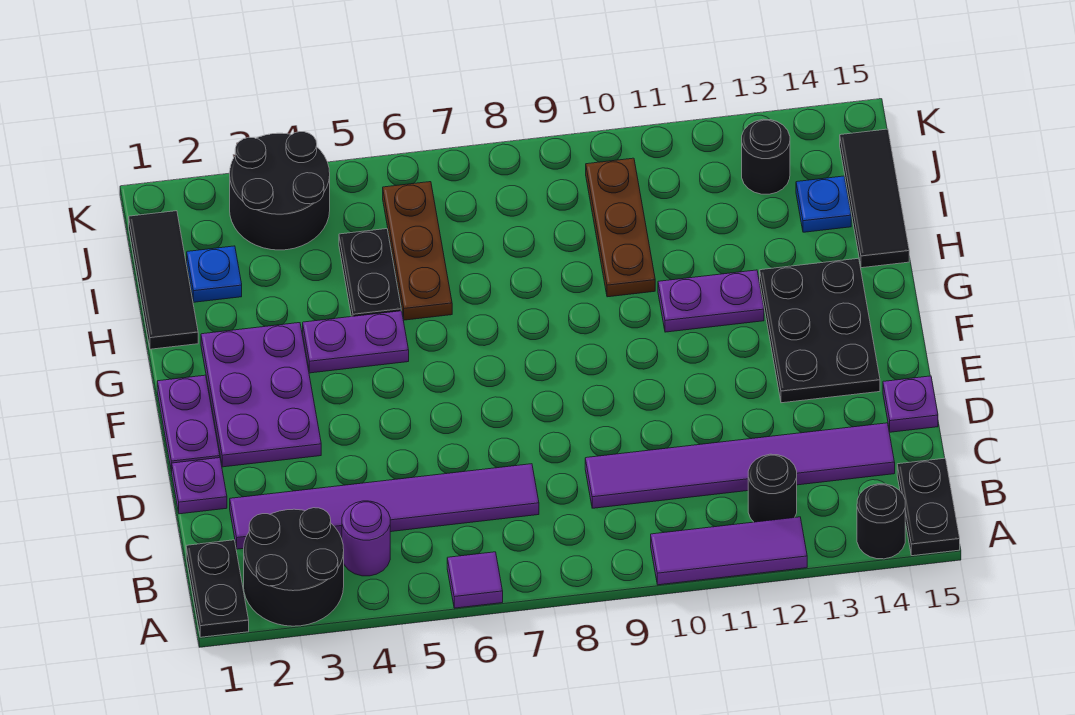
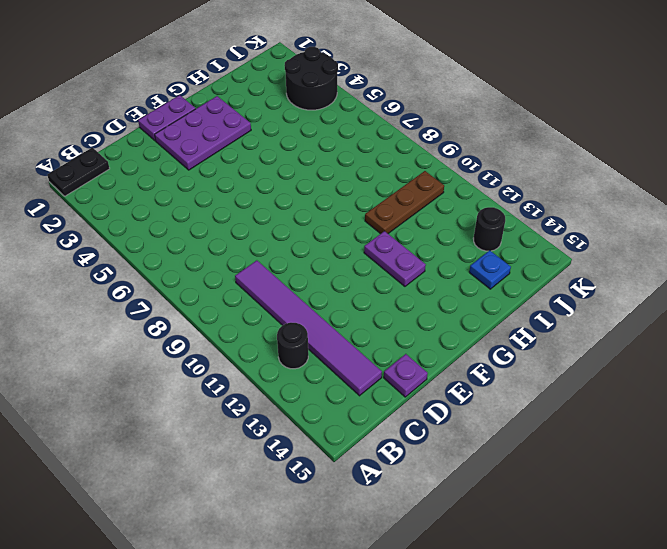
none -> black 2x2 round brick [244,508,344,626]
none -> purple 1x1 tile [447,552,503,608]
none -> purple 1x3 tile [651,517,807,585]

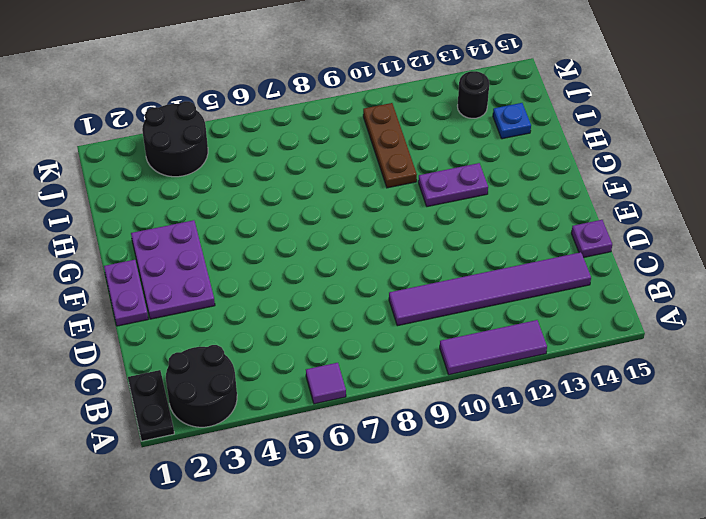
none -> black 1x1 round brick [857,484,905,559]
none -> black 1x2 plate [897,458,960,556]
none -> purple 1x1 round brick [342,501,390,576]

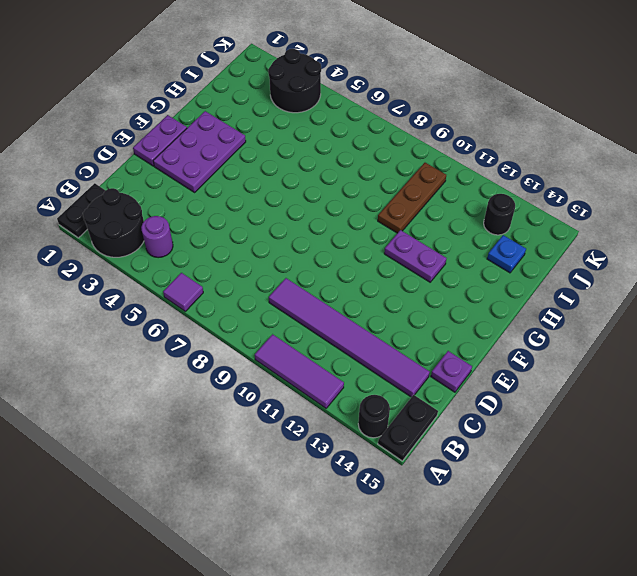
none -> black 1x1 round brick [748,454,797,522]
none -> purple 1x6 tile [230,464,539,549]
none -> purple 1x1 plate [172,458,227,514]

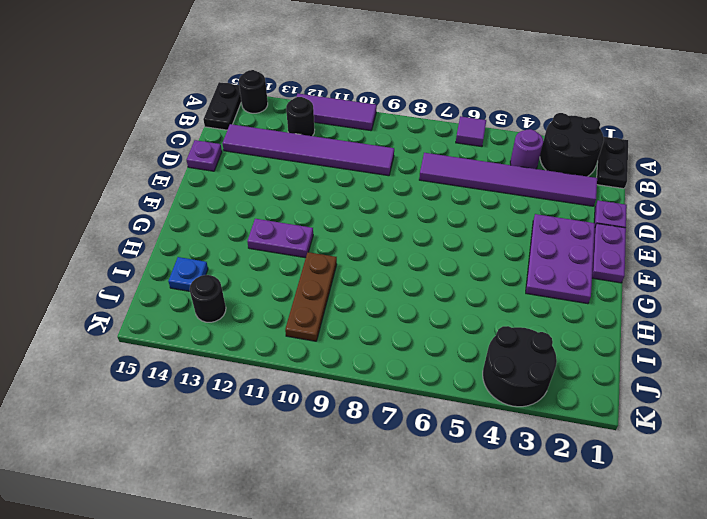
none -> black 2x3 plate [760,258,880,403]
none -> purple 1x2 plate [303,311,409,373]
none -> black 1x3 tile [129,211,198,349]

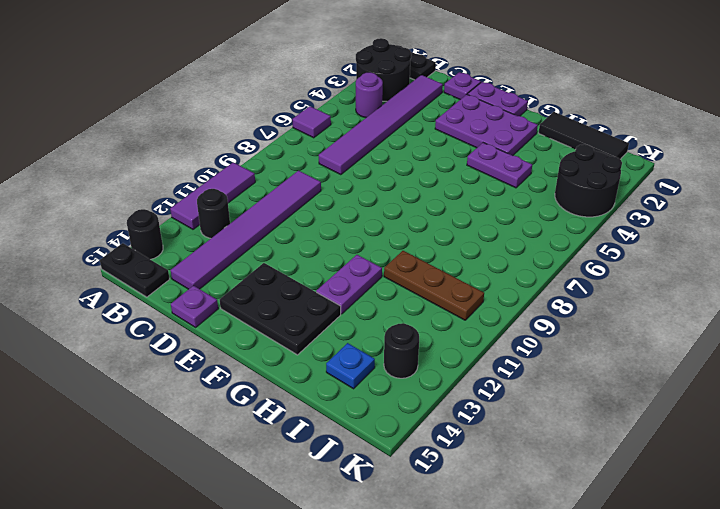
purple 1x2 plate [467,143,532,188] -> purple 1x2 plate turned to [303,311,409,373]
none -> black 1x2 plate [339,229,401,317]
none -> brown 1x3 plate [383,182,452,320]
none -> black 1x3 tile [840,129,909,268]

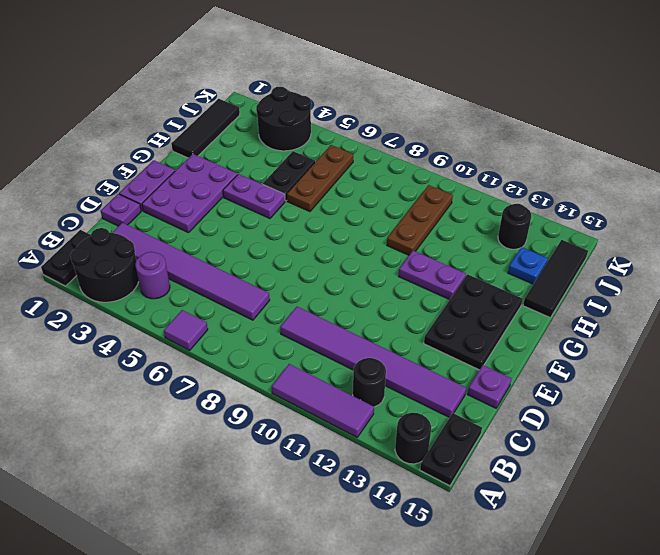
none -> blue 1x1 plate [187,246,242,302]

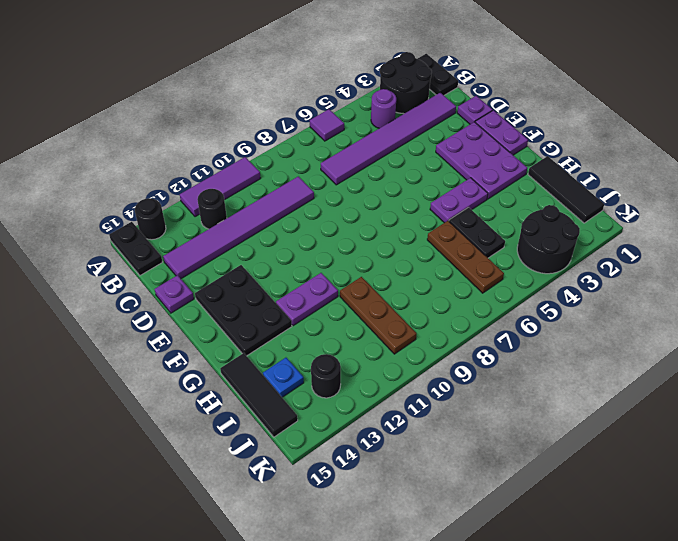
none -> blue 1x1 plate [187,246,242,302]

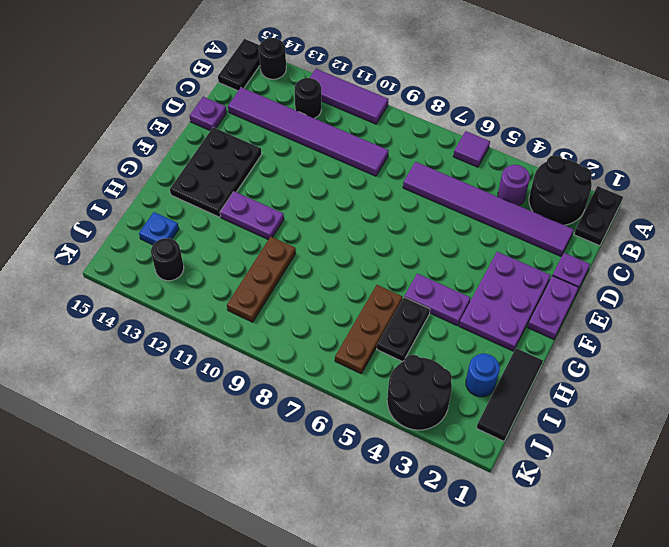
blue 1x1 round brick [466,354,500,397] -> blue 1x1 plate [187,246,242,302]
none -> black 1x3 tile [840,129,909,268]

